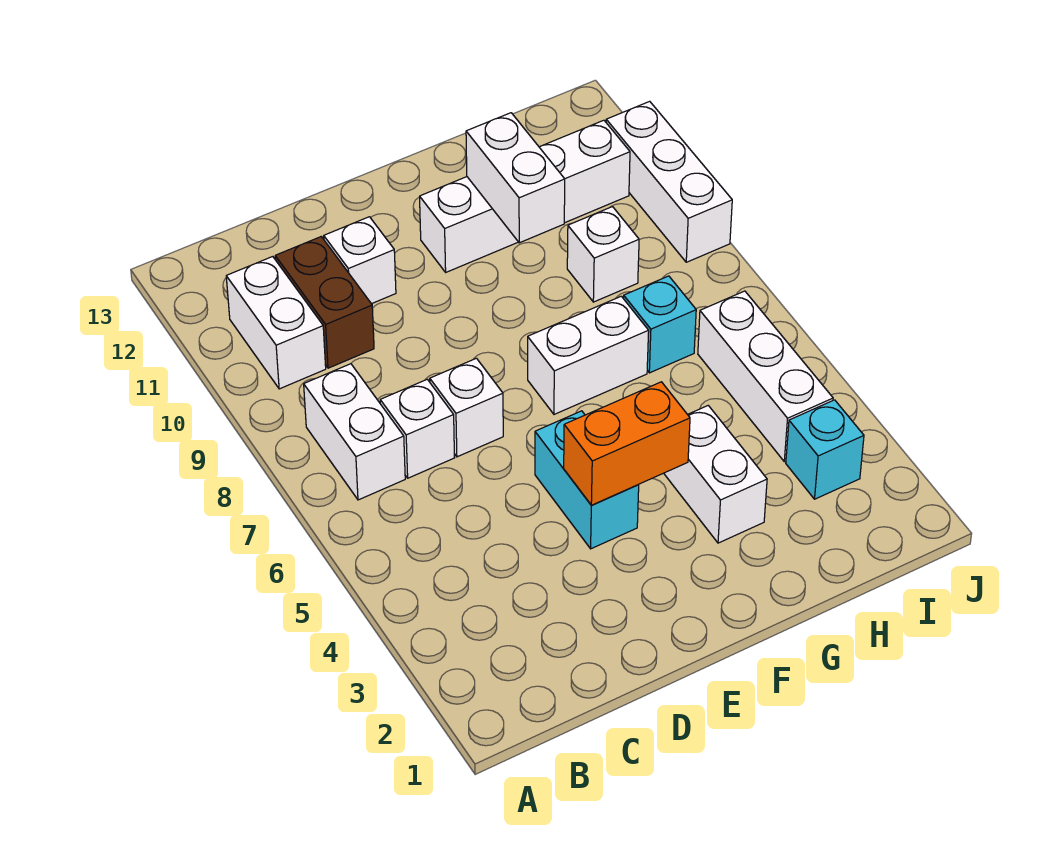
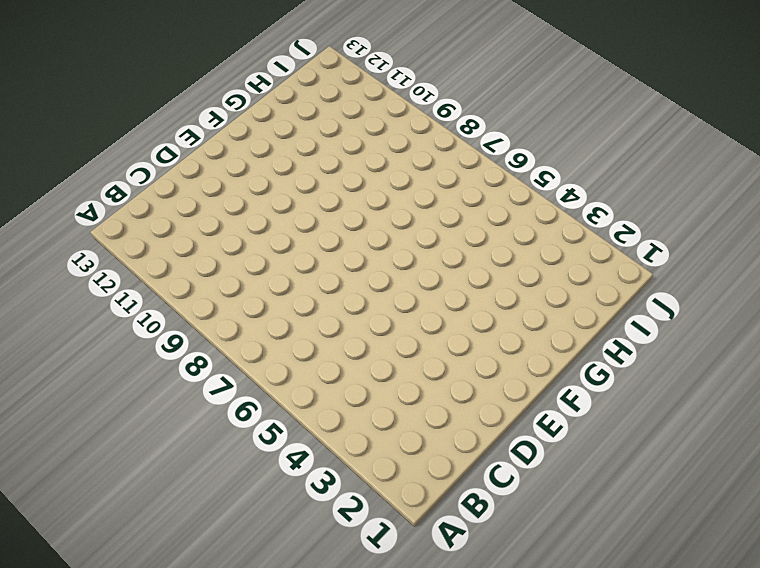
none -> white 1x2 brick [304,364,405,500]
none -> white 1x2 brick [226,257,326,389]
none -> white 1x1 brick [380,379,454,478]

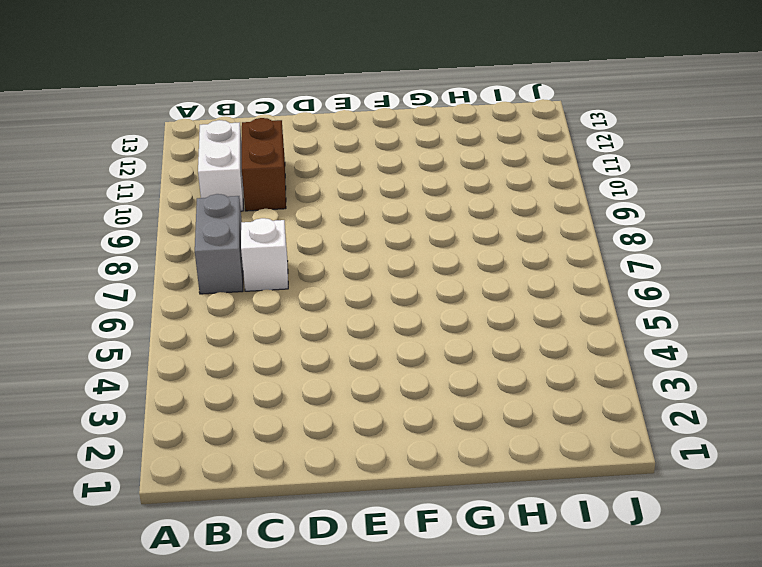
grey 1x2 brick [195,194,243,294] -> white 1x2 brick [304,364,405,500]
none -> white 1x1 brick [430,358,503,457]
none -> white 1x1 brick [324,217,396,304]
none -> cyan 1x2 brick [535,411,639,549]

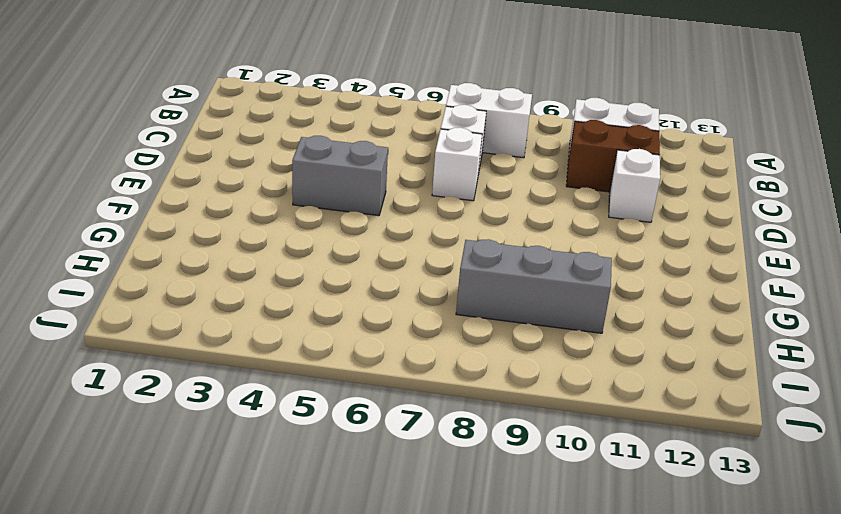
grey 1x2 brick [292,136,388,216] -> cyan 1x2 brick [535,411,639,549]
grey 1x3 brick [456,239,612,333] -> white 1x1 brick [567,207,639,302]
none -> white 1x2 brick [528,296,649,414]
none -> white 1x4 brick [420,120,630,272]
none -> white 1x2 brick [664,406,767,543]

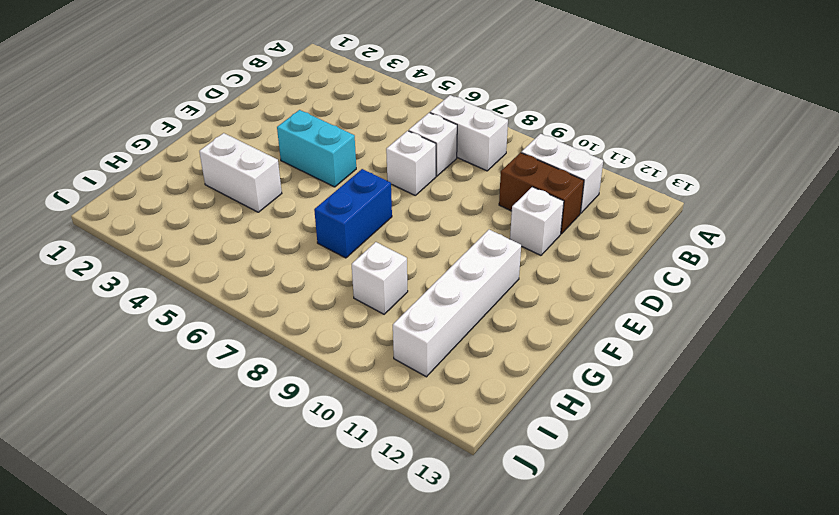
blue 1x2 brick [314,169,392,258] -> white 1x2 brick [528,296,649,414]
none -> cyan 1x1 brick [624,276,696,373]
none -> cyan 1x1 brick [786,400,864,499]
none -> white 1x3 brick [698,291,833,462]

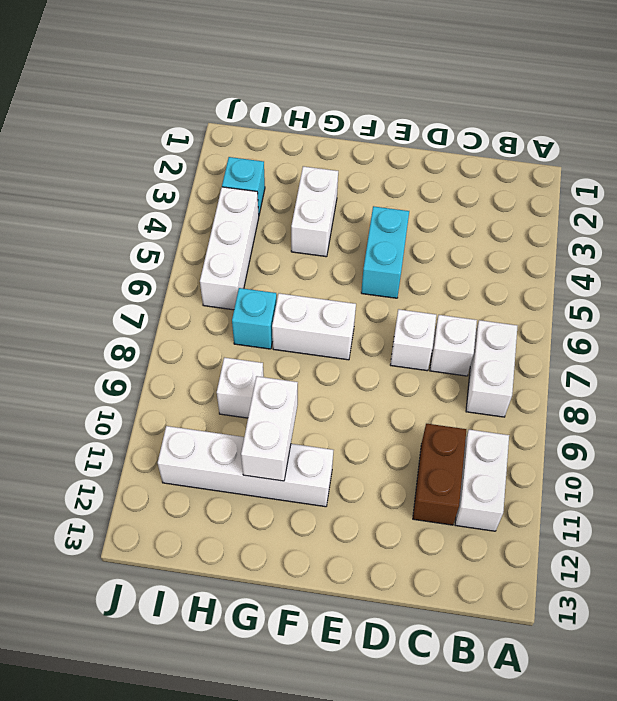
none -> white 1x1 brick [324,217,396,304]
none -> white 1x3 brick [606,101,732,262]
none -> orange 1x2 brick [564,382,690,505]

